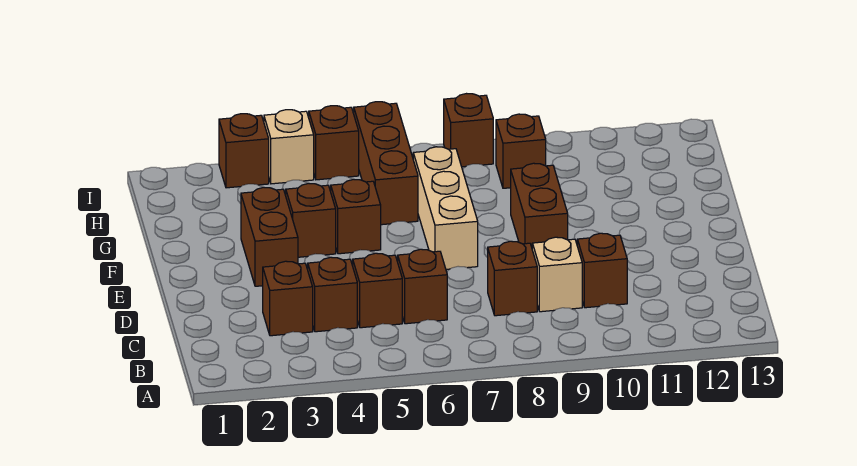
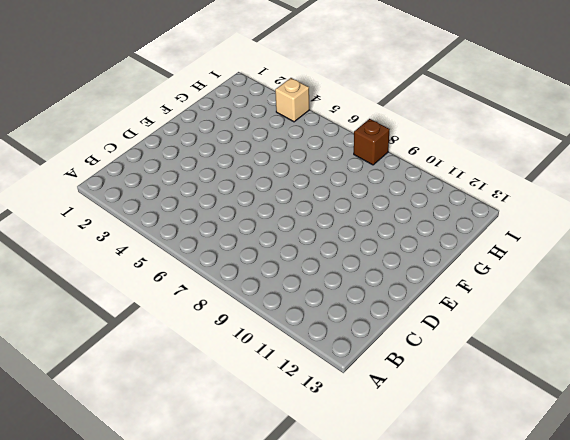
none -> brown 1x1 brick [263,261,313,336]
none -> brown 1x1 brick [308,257,357,332]
none -> brown 1x1 brick [353,253,402,328]

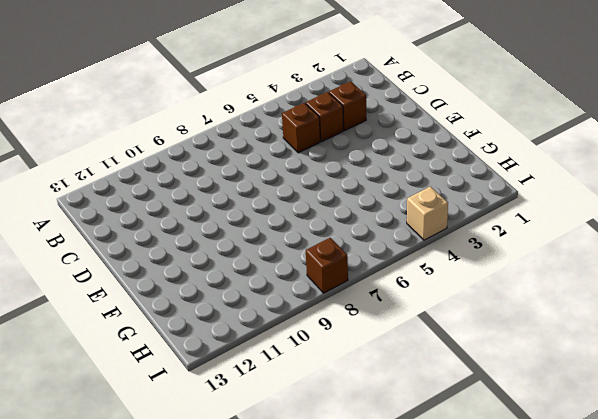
none -> brown 1x1 brick [398,249,447,324]
none -> brown 1x1 brick [488,241,537,316]
none -> tan 1x1 brick [532,237,582,312]

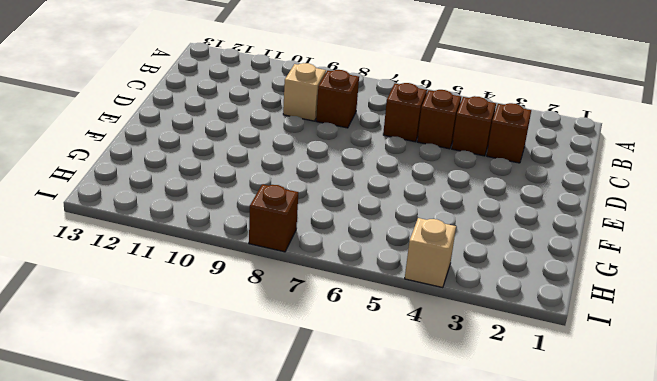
none -> brown 1x1 brick [577,233,627,308]
none -> brown 1x2 brick [241,187,298,286]
none -> tan 1x3 brick [413,147,478,269]

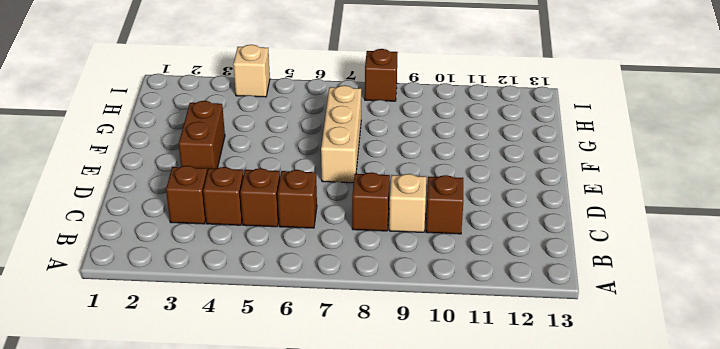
none -> brown 1x2 brick [511,163,568,247]
none -> brown 1x1 brick [286,183,336,257]
none -> brown 1x1 brick [331,179,381,254]

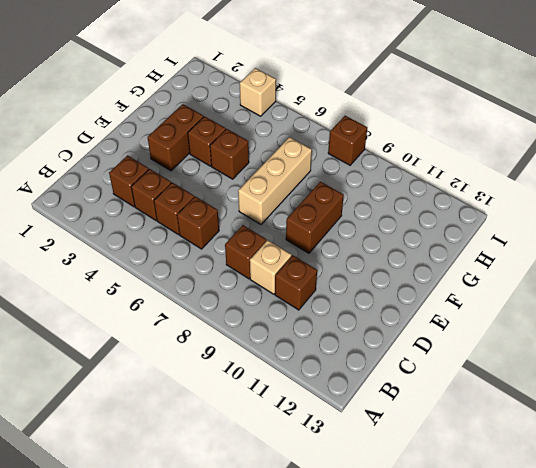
none -> brown 1x3 brick [354,102,418,225]
none -> brown 1x1 brick [496,114,546,188]
none -> brown 1x1 brick [219,114,269,188]

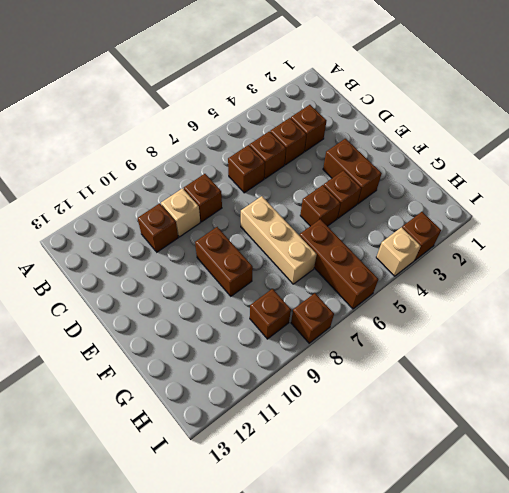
none -> brown 1x1 brick [309,106,359,180]

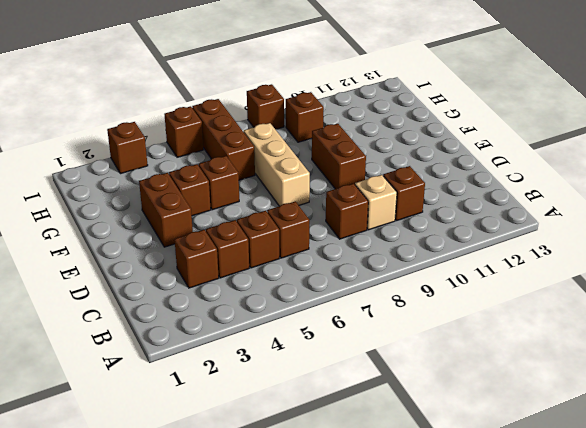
none -> tan 1x1 brick [264,110,314,184]

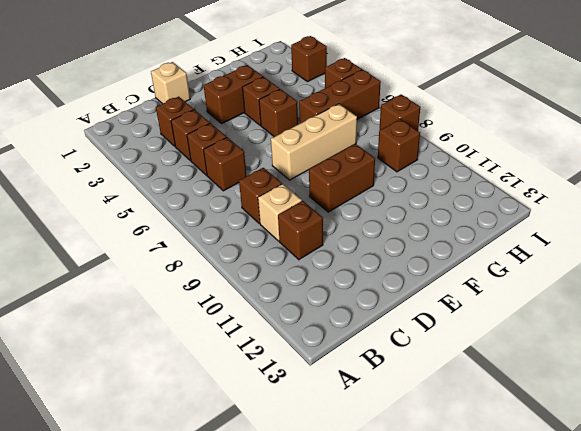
tan 1x1 brick [151,62,190,104] -> tan 1x1 brick moved to [264,110,314,184]

